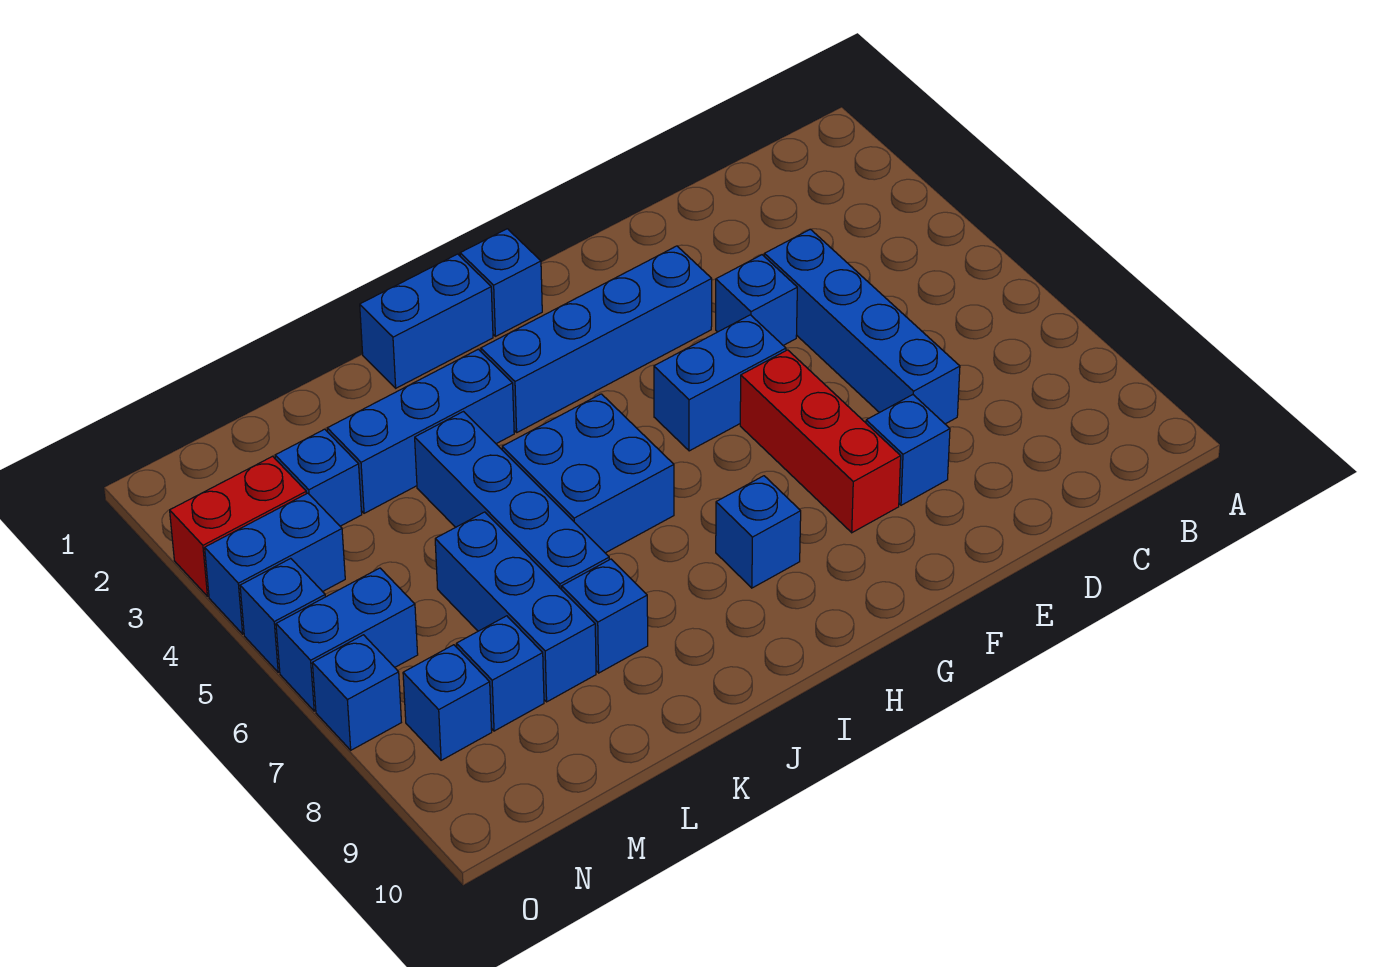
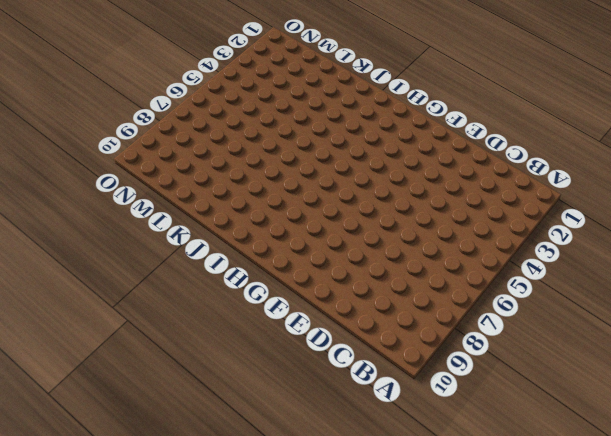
none -> blue 1x4 brick [764,229,960,424]
none -> blue 1x1 brick [716,255,797,345]
none -> blue 1x1 brick [866,395,950,505]

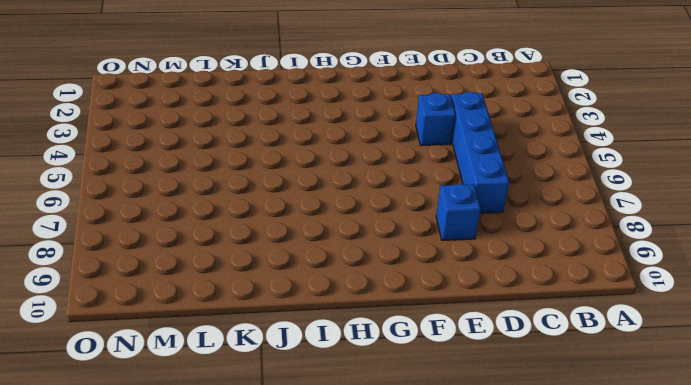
none -> blue 1x4 brick [481,246,712,432]
none -> blue 1x2 brick [654,315,786,451]
none -> red 1x3 brick [740,350,901,533]

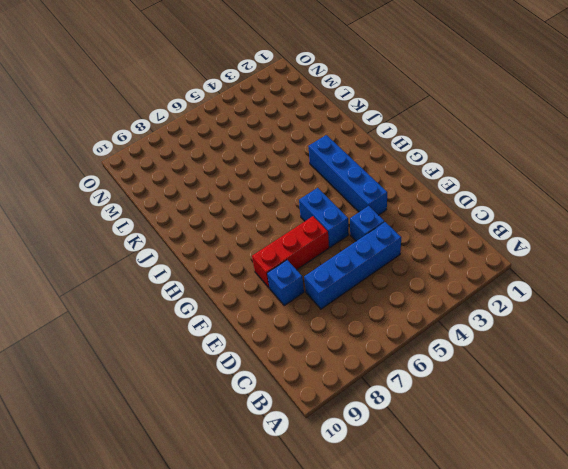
none -> blue 1x1 brick [460,229,542,336]
none -> blue 1x1 brick [716,476,801,588]
none -> blue 1x2 brick [360,254,493,388]

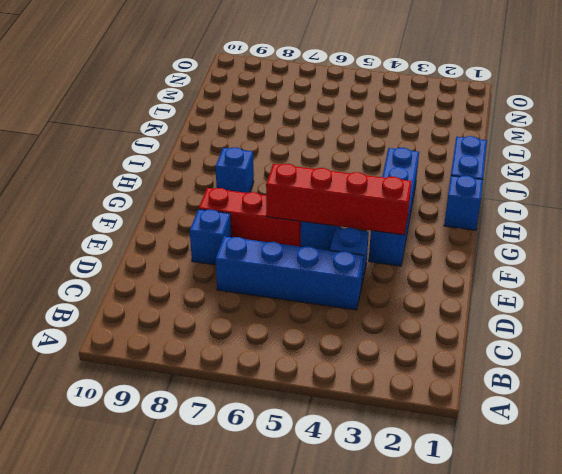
red 1x4 brick [266,164,412,235] -> none
none -> blue 2x2 brick [502,394,674,553]
none -> blue 1x3 brick [327,349,514,513]
none -> blue 1x4 brick [415,412,609,590]

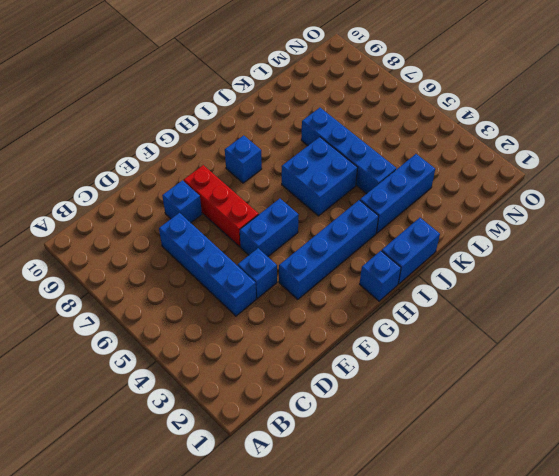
none -> blue 1x1 brick [562,559,648,673]
none -> blue 1x3 brick [435,512,596,702]
none -> blue 1x1 brick [275,429,362,526]

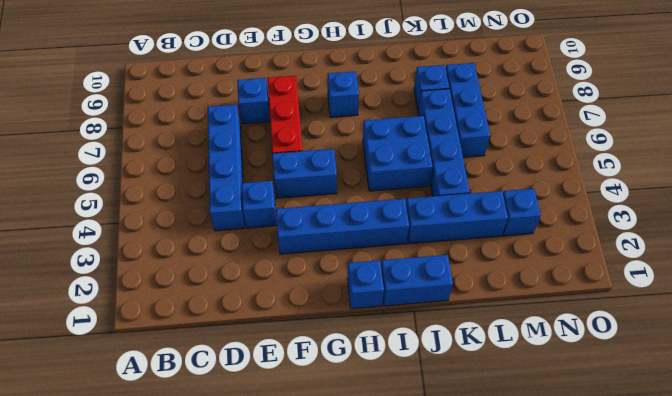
none -> blue 1x1 brick [456,616,544,731]
none -> red 1x2 brick [170,456,306,596]
none -> blue 1x2 brick [205,493,345,634]

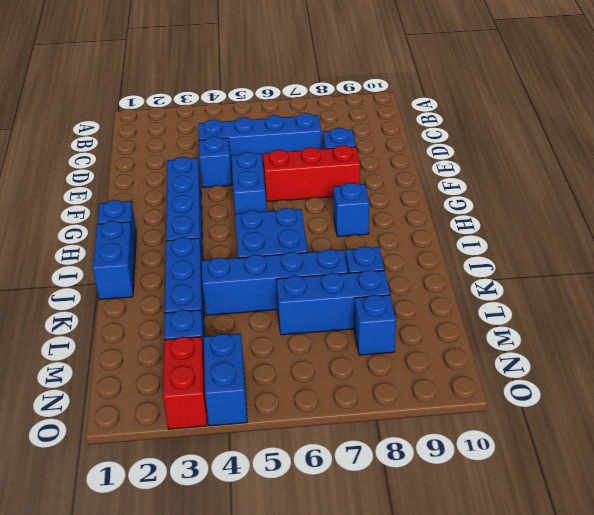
none -> blue 1x2 brick [276,568,418,711]
none -> blue 1x1 brick [403,645,492,760]
none -> blue 1x1 brick [240,558,325,672]

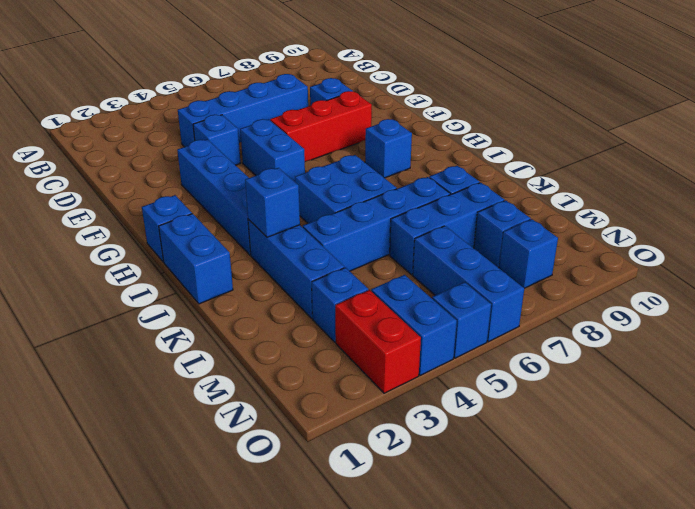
blue 1x1 brick [245,168,300,237] -> blue 1x1 brick moved to [312,635,401,750]
blue 1x3 brick [413,226,524,342] -> blue 1x2 brick [276,568,418,711]

